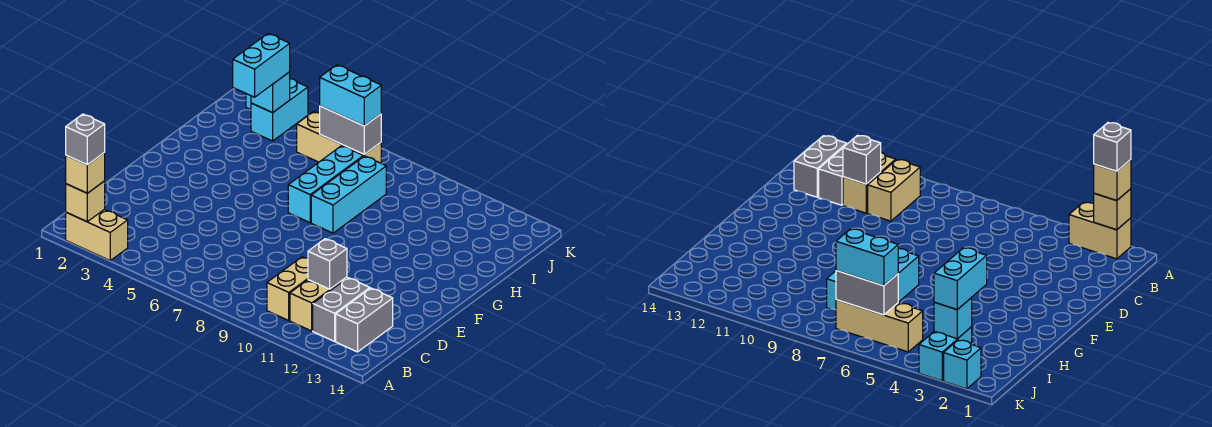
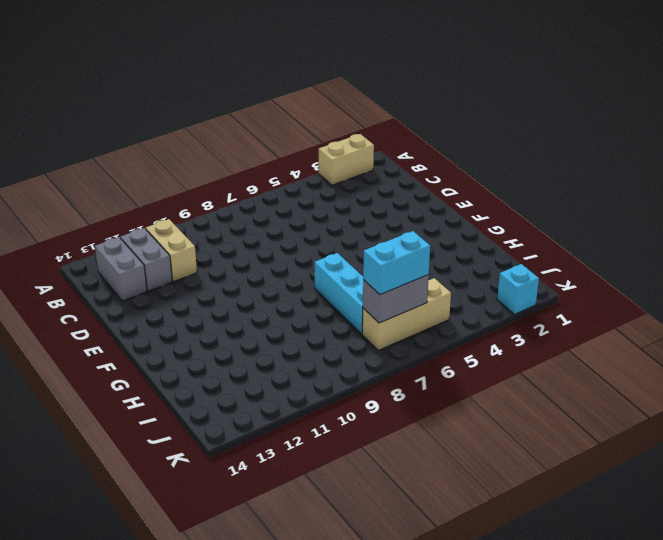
none -> tan 1x2 brick [267,257,308,320]
none -> cyan 1x3 brick [311,156,386,233]
none -> cyan 1x2 brick [251,79,308,141]

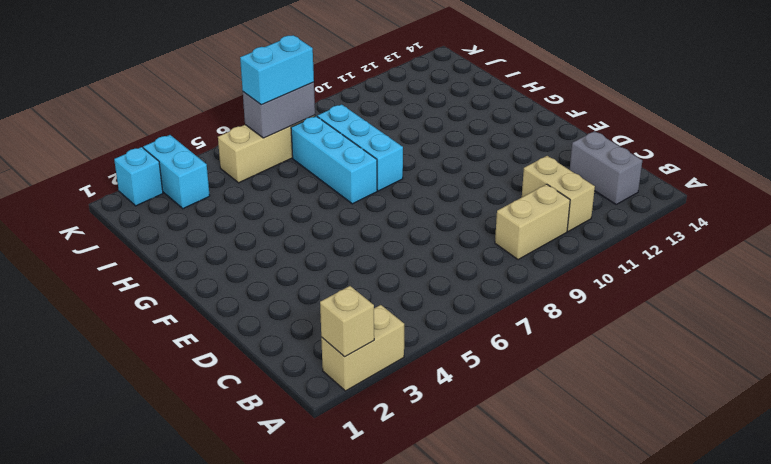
tan 1x2 brick [495,184,570,260] -> tan 1x2 brick turned to [267,257,308,320]
none -> grey 1x2 brick [313,278,370,341]
none -> grey 1x1 brick [308,239,347,289]
none -> cyan 1x1 brick [251,72,290,113]

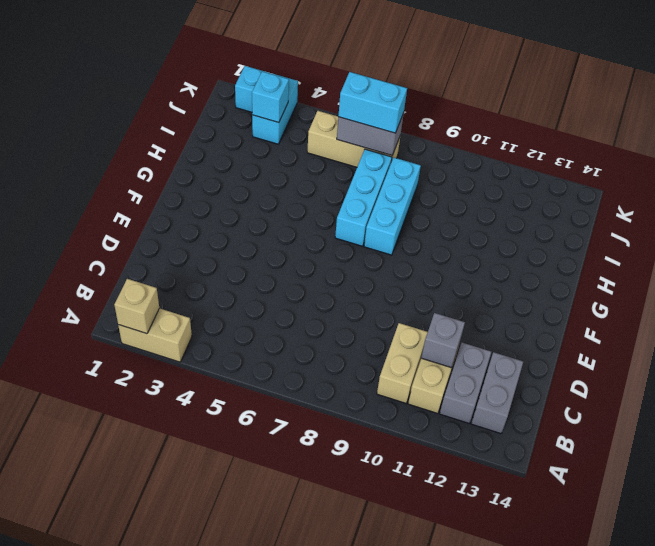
none -> tan 1x1 brick [66,153,105,193]
none -> cyan 1x2 brick [233,34,290,97]
none -> grey 1x1 brick [66,114,105,165]

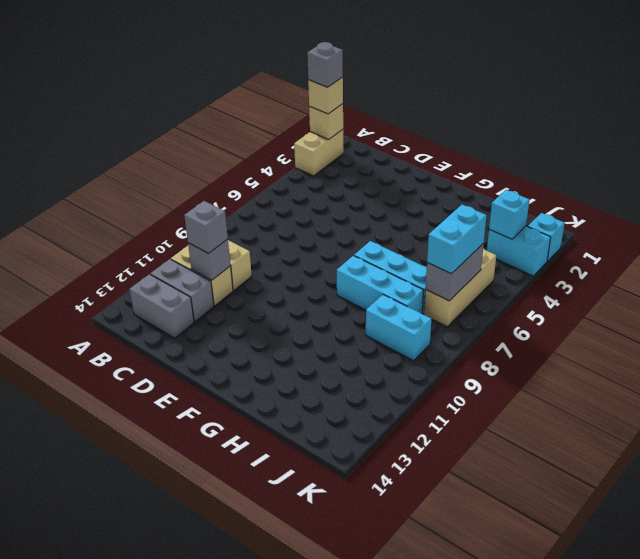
grey 1x1 brick [184,201,228,253] -> none
cyan 1x2 brick [366,295,431,361] -> cyan 1x2 brick moved to [233,34,290,97]

